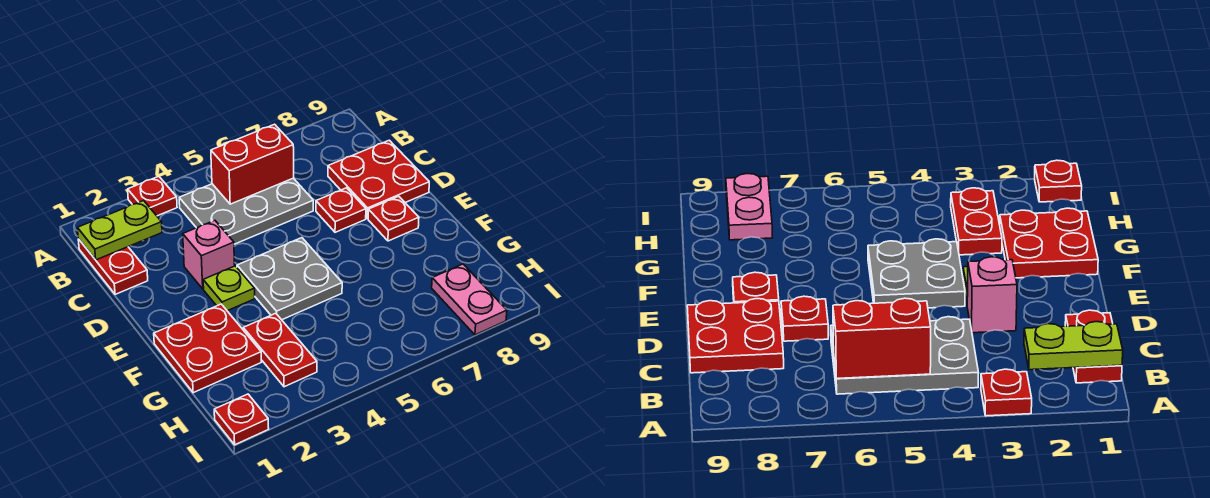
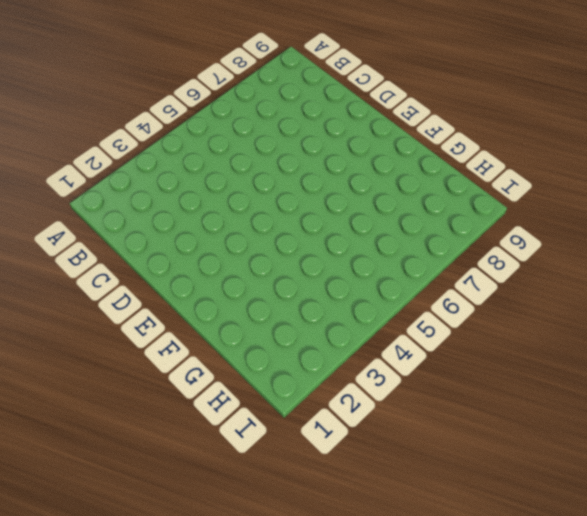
none -> red 1x1 plate [128,176,177,216]
none -> red 1x2 plate [78,239,148,294]
none -> grey 2x3 plate [179,178,313,244]

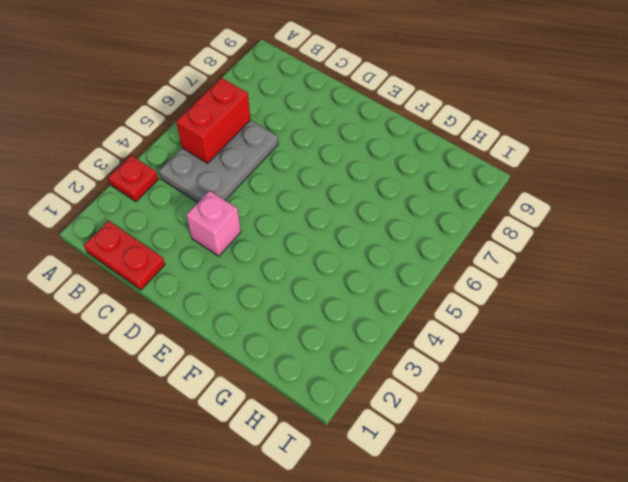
none -> red 2x2 plate [328,140,429,219]
none -> red 1x1 plate [316,188,366,232]
none -> lime 1x1 plate [203,266,255,311]

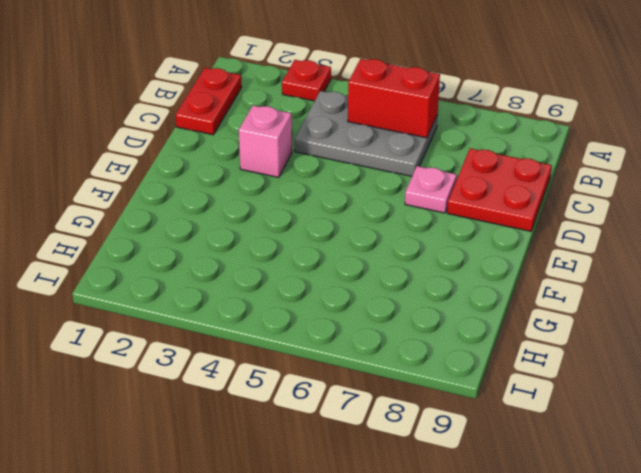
pink 1x1 plate [405,166,457,213] -> red 1x1 plate [316,188,366,232]
none -> lime 1x1 plate [203,266,255,311]
none -> grey 2x2 plate [237,238,342,320]
none -> red 1x1 plate [368,196,419,241]

